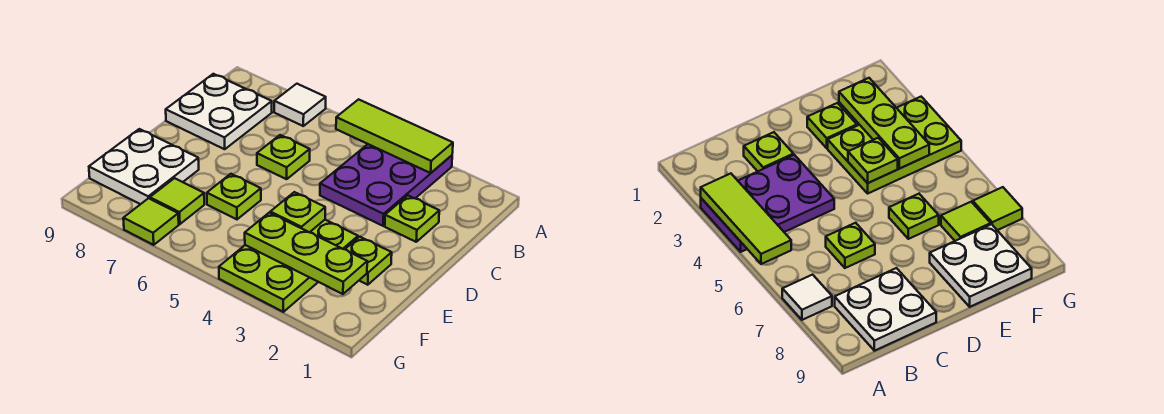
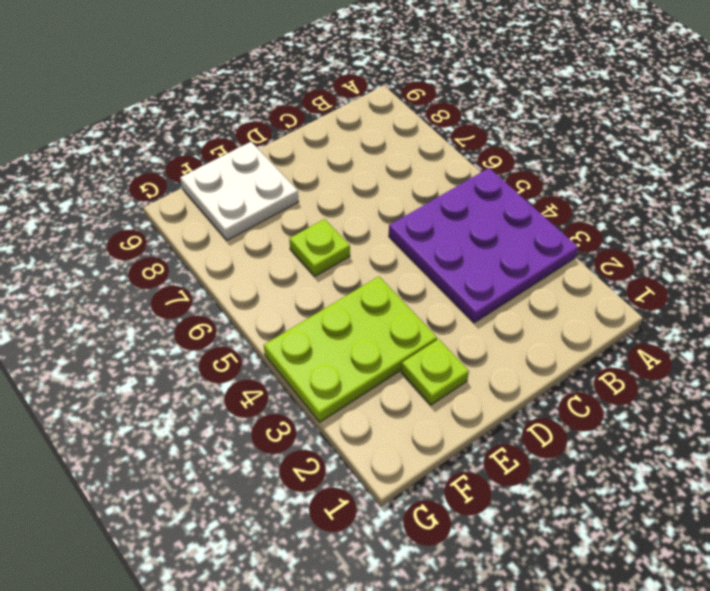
purple 3x3 plate [389,168,578,323] -> purple 2x3 plate [320,144,452,226]
none -> white 1x1 tile [274,84,326,126]
none -> white 2x2 plate [166,74,272,149]
none -> lime 1x1 plate [385,196,439,242]

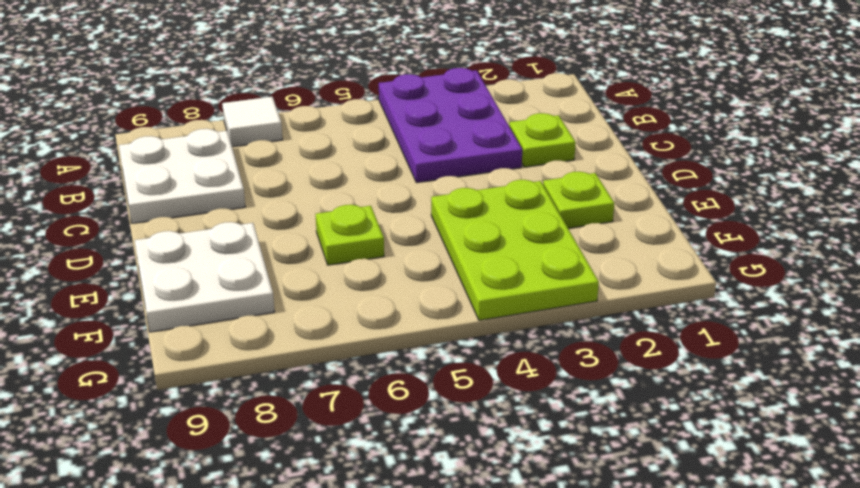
none -> lime 1x1 plate [257,135,310,179]
none -> lime 1x1 tile [150,178,204,224]
none -> lime 1x1 tile [123,198,179,245]

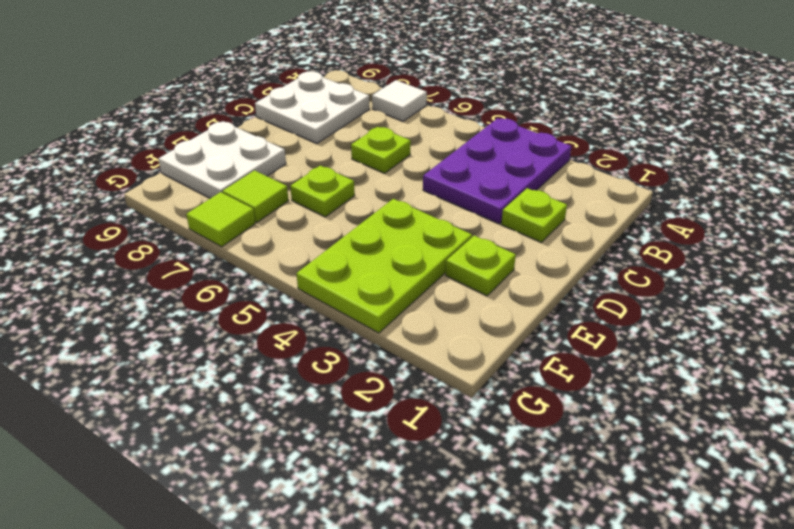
none -> lime 1x3 tile [336,99,453,173]
none -> lime 1x1 plate [270,192,325,232]
none -> lime 1x3 plate [245,213,367,294]

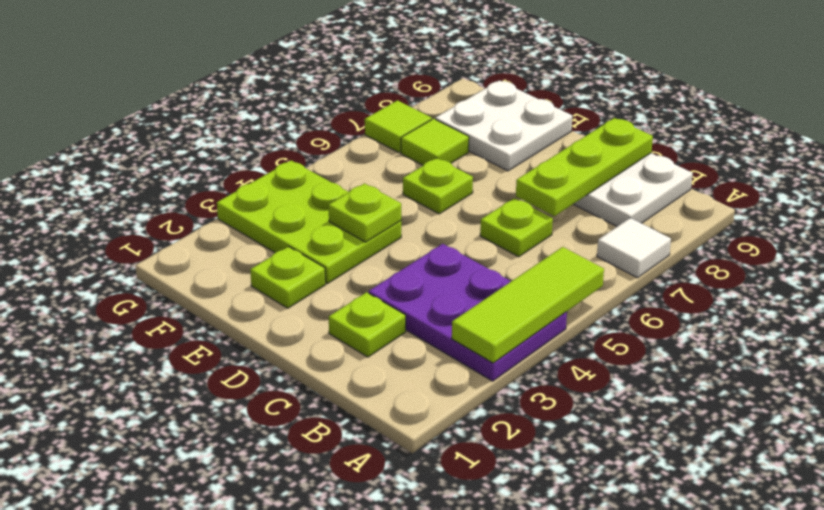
lime 1x3 plate [516,118,653,216] -> lime 1x3 plate moved to [245,213,367,294]

